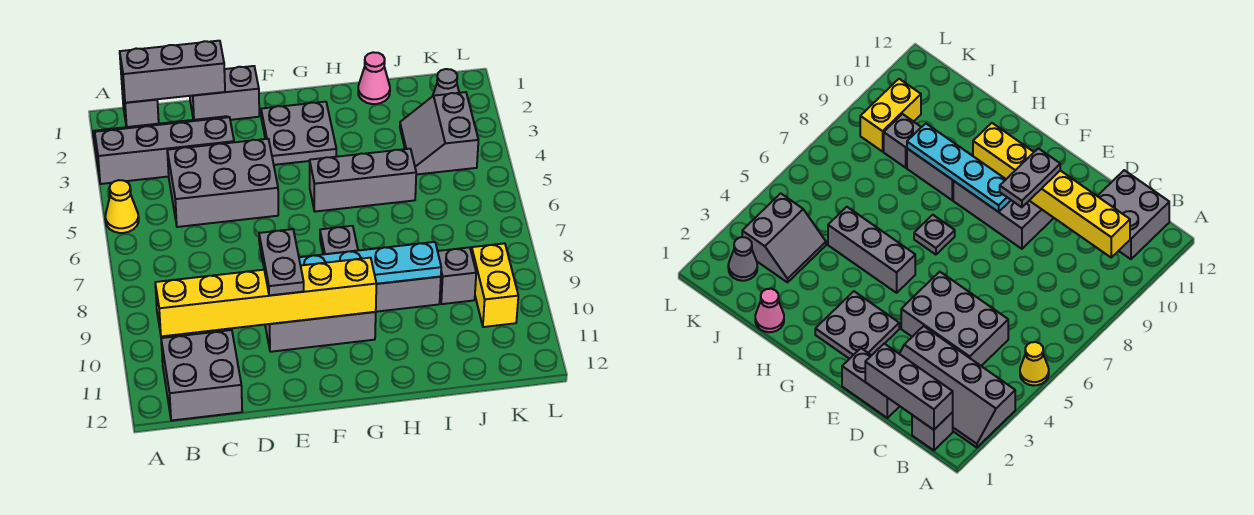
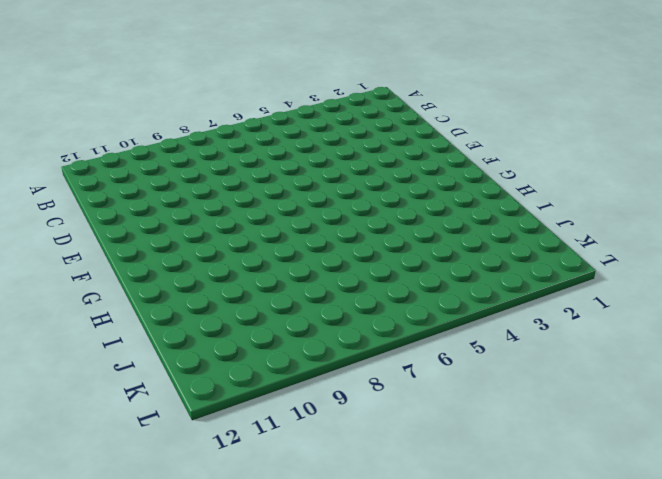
none -> grey 2x4 slope [93,116,234,184]
none -> yellow 1x1 cone [105,180,139,233]
none -> grey 1x1 brick [122,86,159,127]

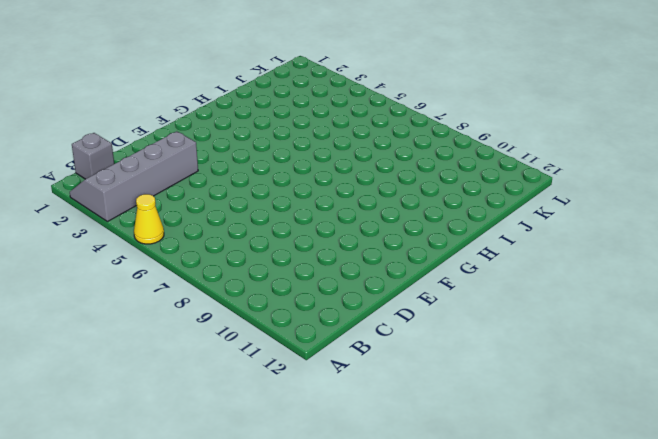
none -> grey 2x2 brick [161,330,242,421]
none -> grey 2x3 brick [167,139,278,227]
none -> grey 1x2 brick [190,66,259,120]

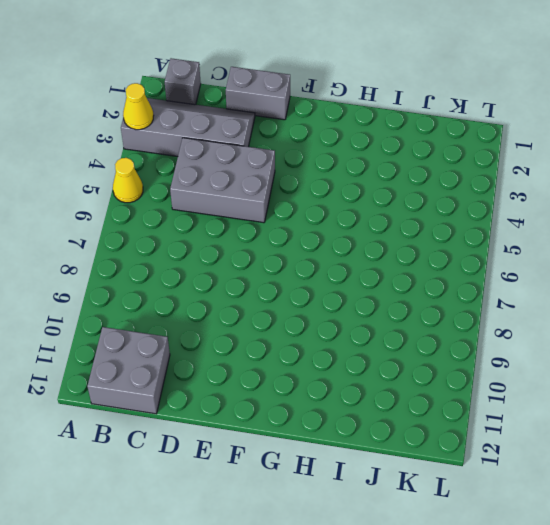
yellow 1x1 cone [123,83,154,130] -> none
none -> grey 2x3 brick [265,312,376,352]
none -> grey 2x2 plate [261,102,336,165]
none -> grey 1x3 brick [310,149,416,212]

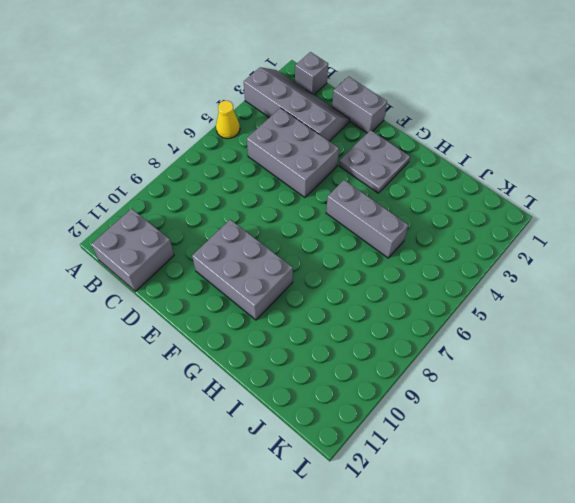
none -> grey 1x1 plate [320,226,358,254]
none -> grey 1x2 brick [376,277,441,312]
none -> pink 1x1 cone [358,52,390,104]

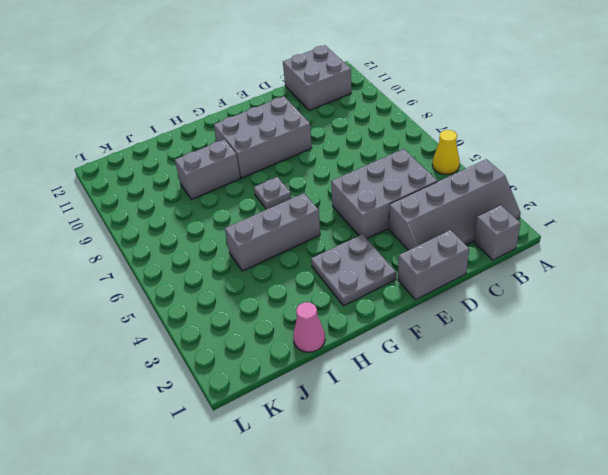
none -> grey 2x2 slope [400,92,478,175]
none -> grey 1x1 brick [438,247,476,304]
none -> grey 1x1 cone [433,69,459,96]

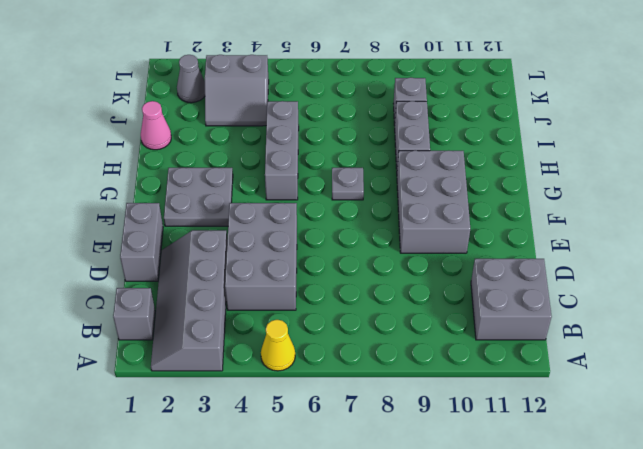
none -> yellow 1x2 brick [471,243,518,327]
none -> grey 1x3 brick [120,41,225,103]
none -> yellow 1x6 brick [155,258,376,336]

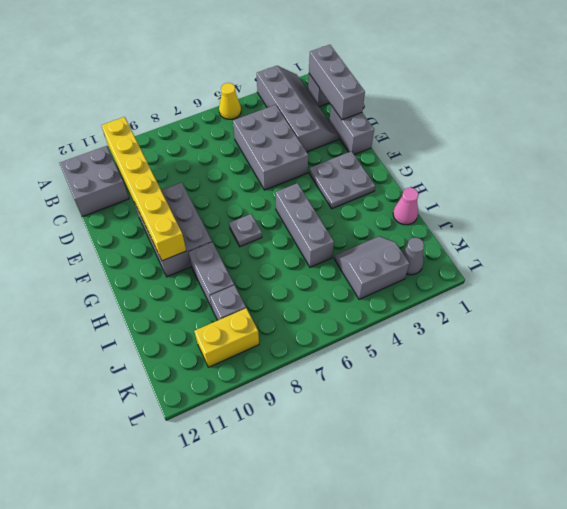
none -> cyan 1x4 plate [299,242,441,284]
none -> grey 1x2 plate [259,229,304,296]

